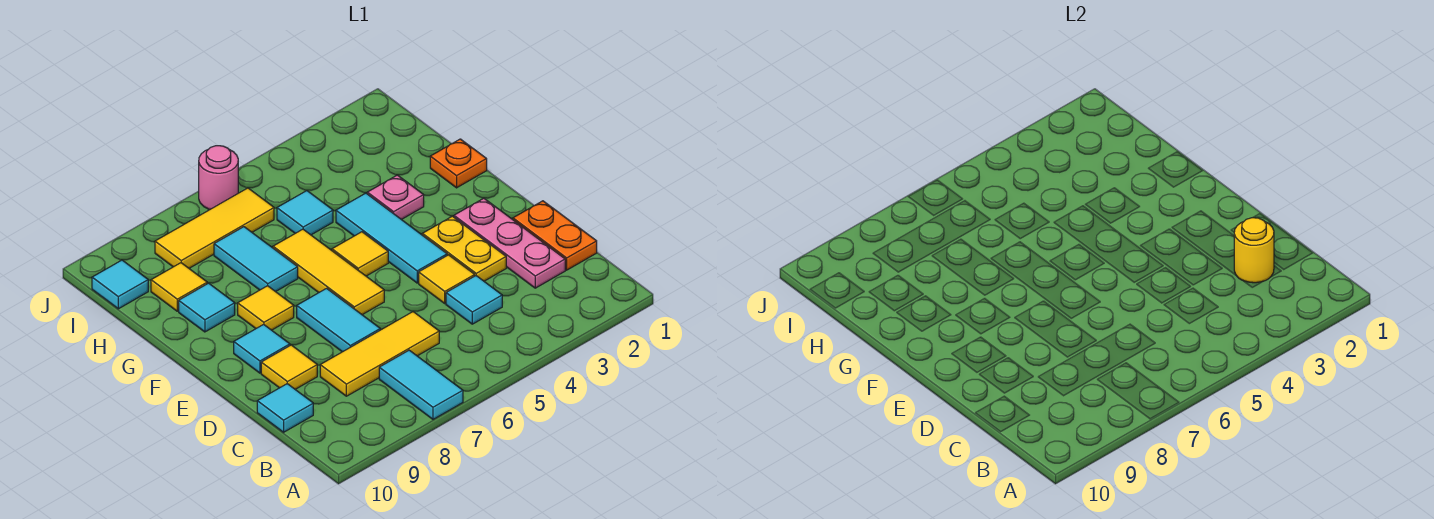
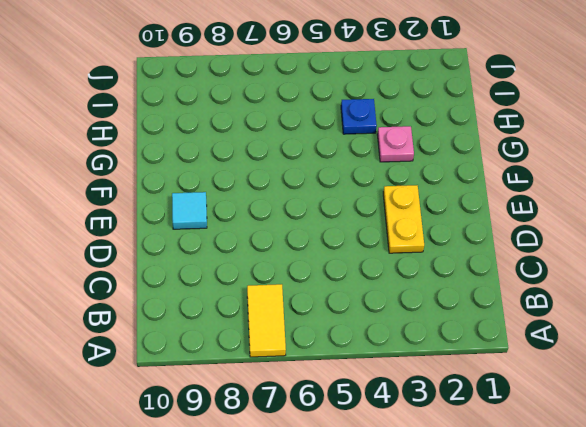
yellow 1x2 tile [247,284,286,357] -> cyan 1x2 tile [379,350,463,419]
blue 1x1 plate [341,99,377,134] -> none
none -> orange 1x2 plate [513,201,597,270]
none -> pink 1x3 plate [454,198,565,288]
none -> cyan 1x1 tile [446,276,502,324]

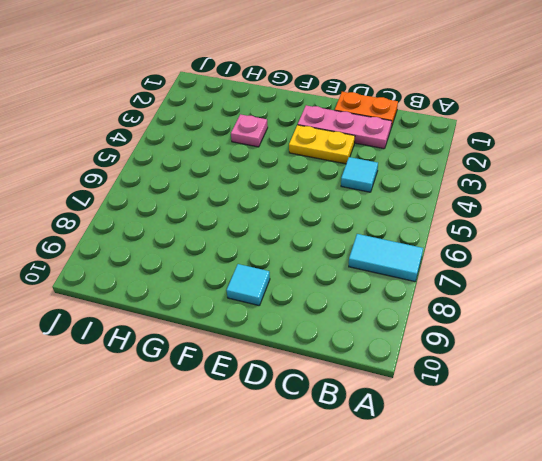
none -> yellow 1x3 tile [320,312,439,396]
none -> cyan 1x1 tile [257,384,313,432]
none -> yellow 1x1 tile [419,255,475,303]

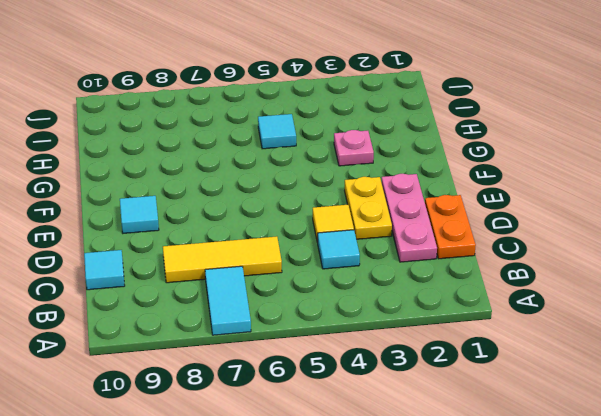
none -> cyan 1x2 tile [297,288,380,352]
none -> yellow 1x1 tile [261,345,317,389]
none -> cyan 1x3 tile [336,193,447,283]

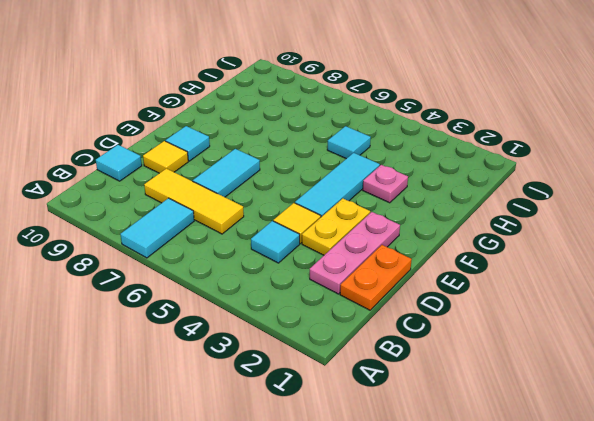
none -> yellow 1x3 tile [273,229,384,315]
none -> yellow 1x1 tile [332,232,388,276]
none -> yellow 1x1 tile [238,286,294,330]

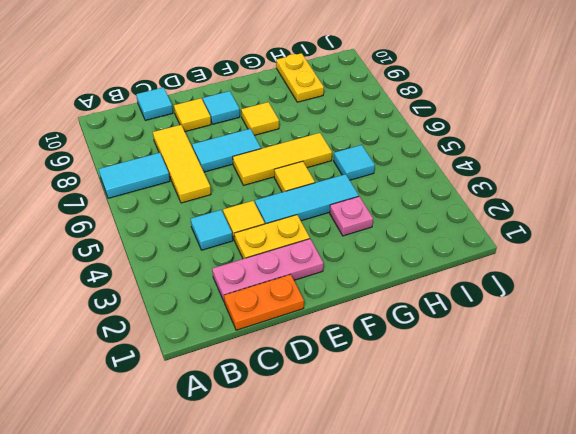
yellow 1x2 plate [276,53,324,102] -> yellow 1x1 tile [151,263,207,311]
none -> orange 1x1 plate [430,139,487,188]
none -> cyan 1x2 tile [214,227,298,292]
none -> cyan 1x1 tile [179,283,235,332]

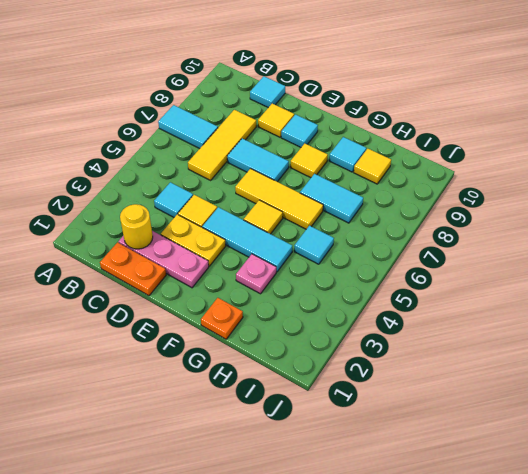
none -> yellow 1x3 tile [155,188,274,268]
none -> cyan 1x1 tile [92,260,148,309]
none -> pink 1x1 round brick [199,146,238,209]

